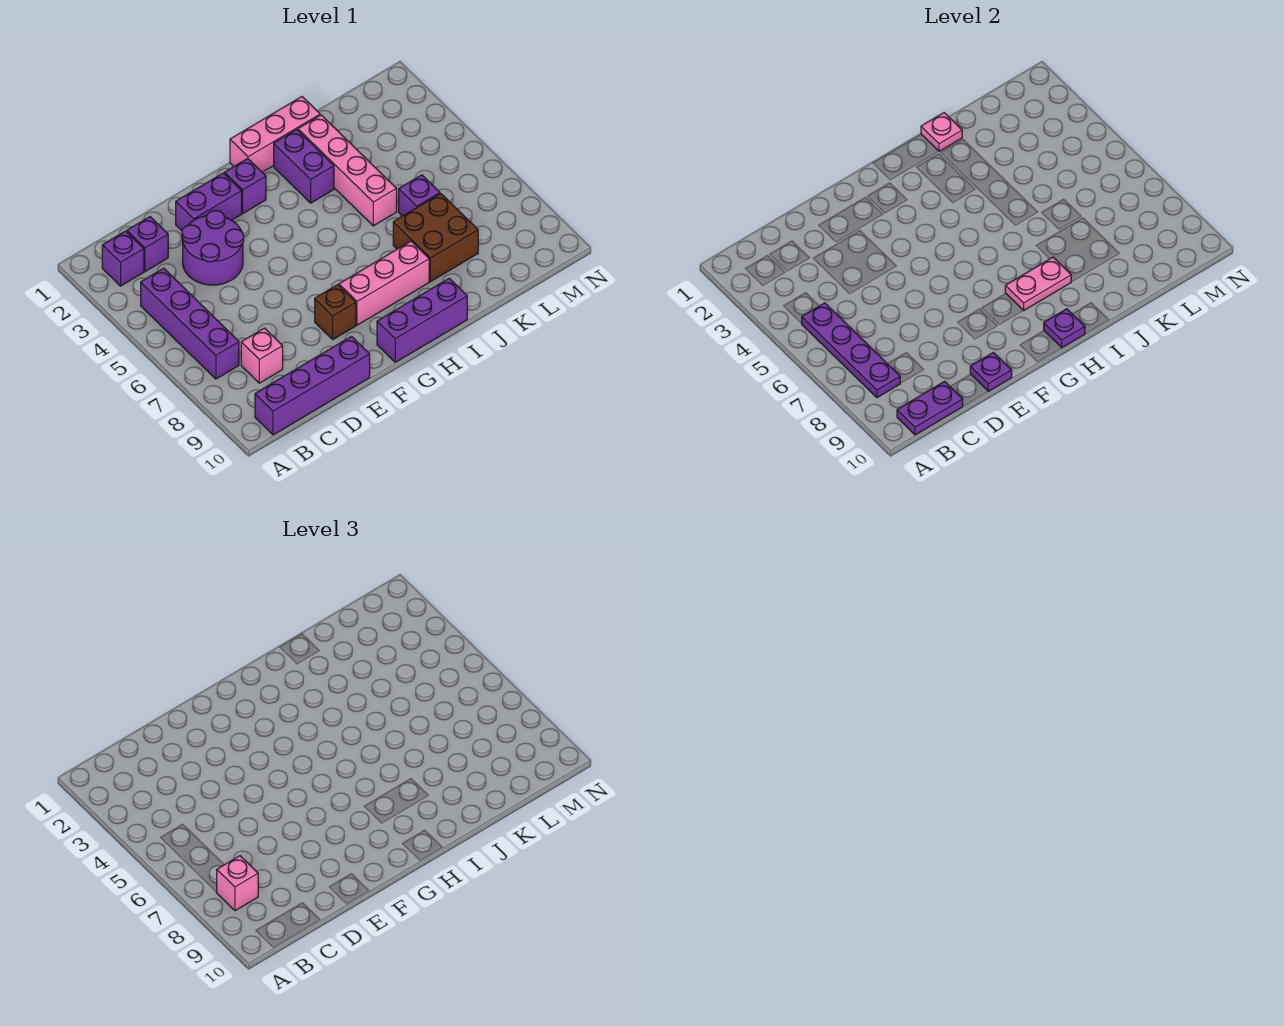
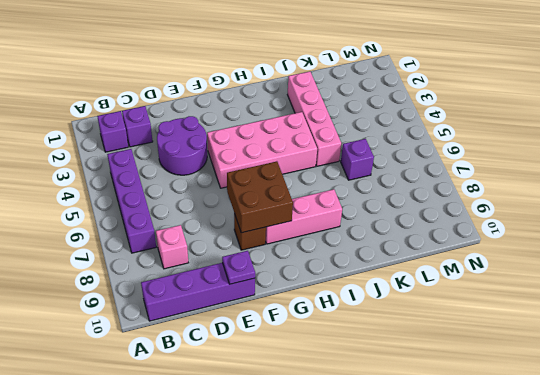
pink 2x4 brick [207,112,317,188] -> none
brown 2x2 brick [227,161,293,233] -> brown 2x2 brick moved to [393,194,478,282]
none -> purple 1x2 brick [176,173,242,231]
none -> purple 1x1 brick [225,159,266,213]
none -> purple 1x3 brick [377,278,467,362]

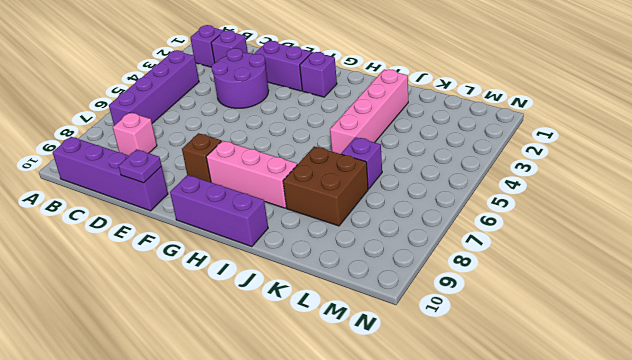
none -> pink 1x3 brick [230,97,320,172]
none -> purple 1x2 brick [274,130,334,203]
none -> purple 1x4 plate [801,303,900,398]

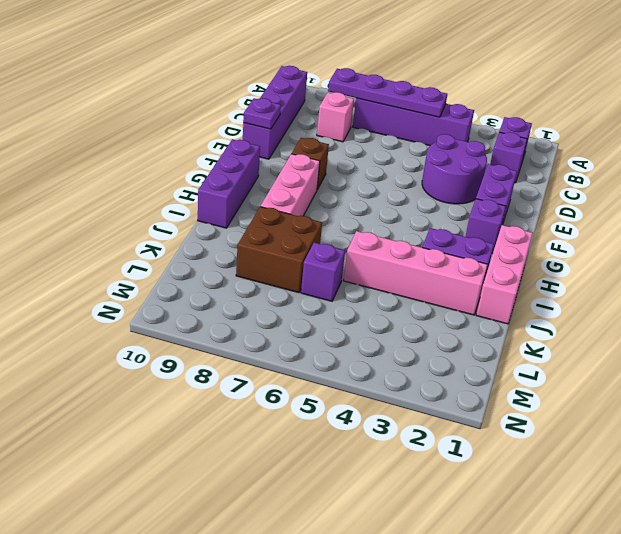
none -> purple 1x2 plate [897,381,963,435]
none -> pink 1x2 plate [1005,257,1071,311]
none -> purple 1x1 plate [1044,309,1085,348]

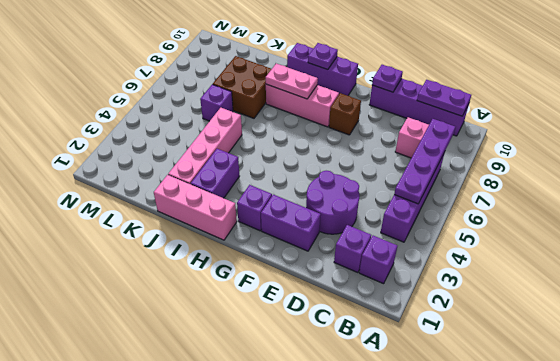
none -> pink 1x1 plate [921,113,962,151]
none -> pink 1x1 brick [217,856,258,911]

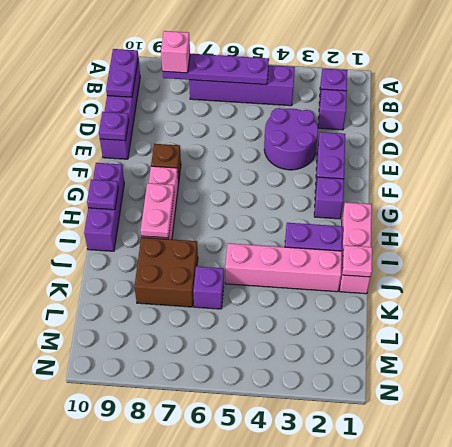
none -> pink 1x1 brick [241,328,283,383]

